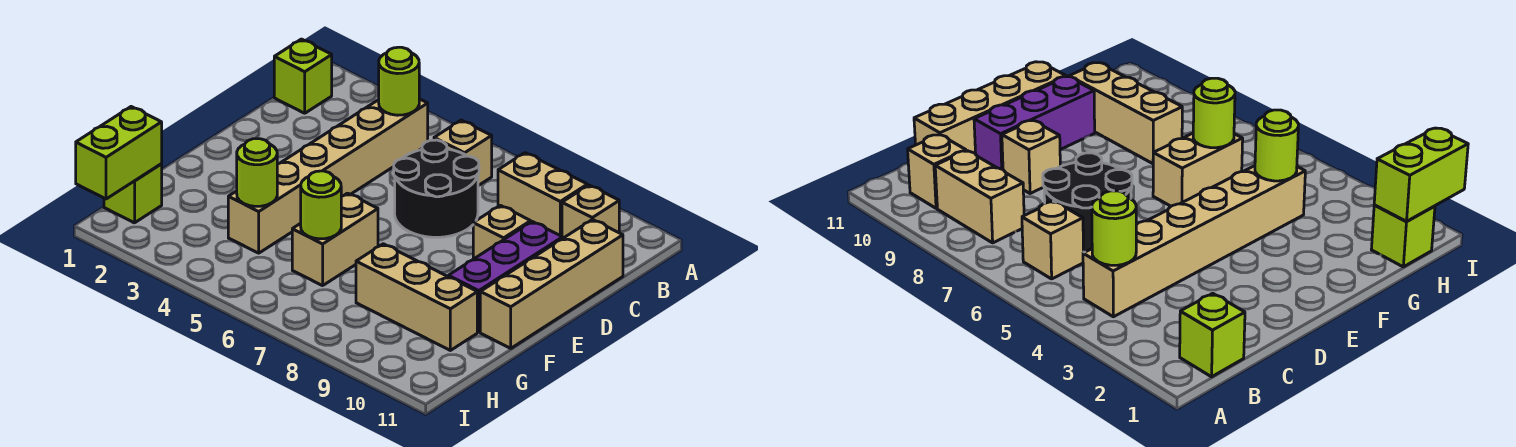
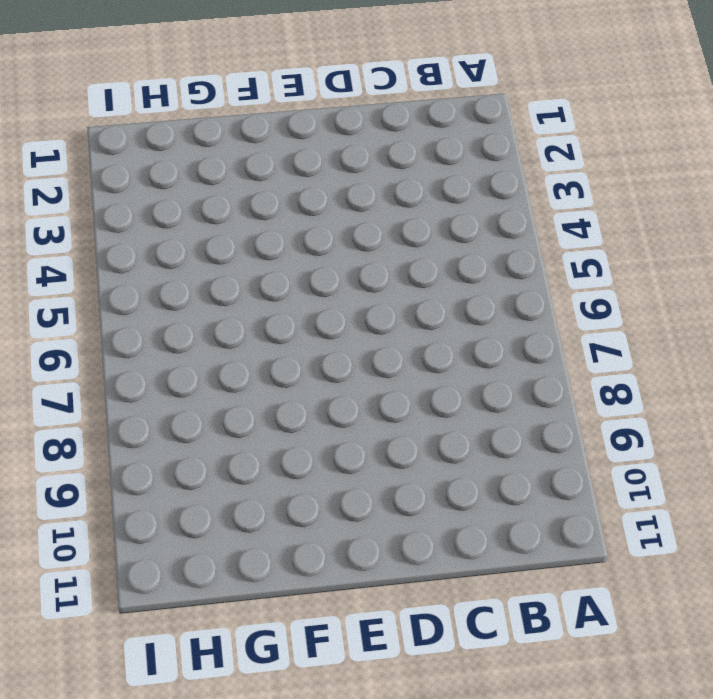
none -> lime 1x1 brick [274,39,332,113]
none -> tan 1x6 brick [228,99,428,253]
none -> tan 1x1 brick [434,120,492,186]

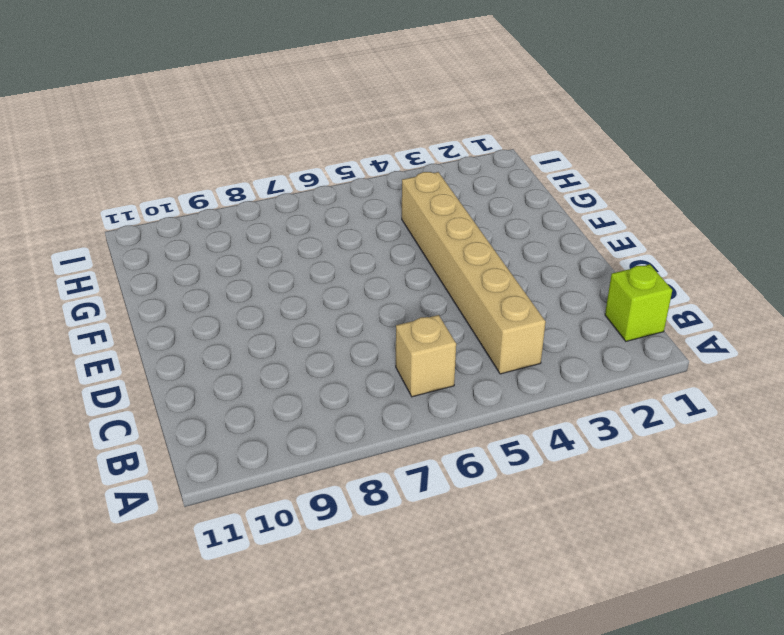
none -> tan 1x2 brick [498,153,587,236]
none -> tan 1x1 brick [562,185,619,238]
none -> black 2x2 round brick [394,140,479,237]

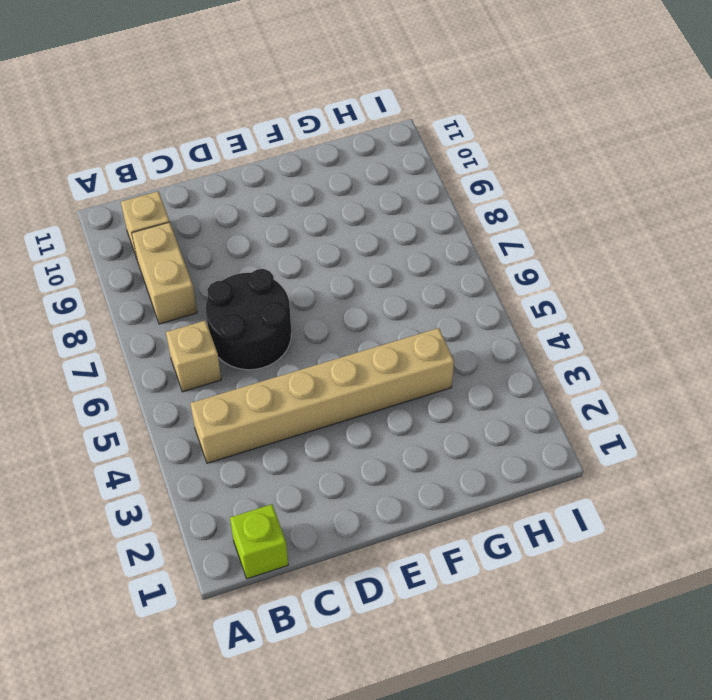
none -> tan 1x4 brick [480,219,623,348]
none -> tan 1x1 brick [473,205,531,259]
none -> purple 1x3 brick [448,222,563,332]

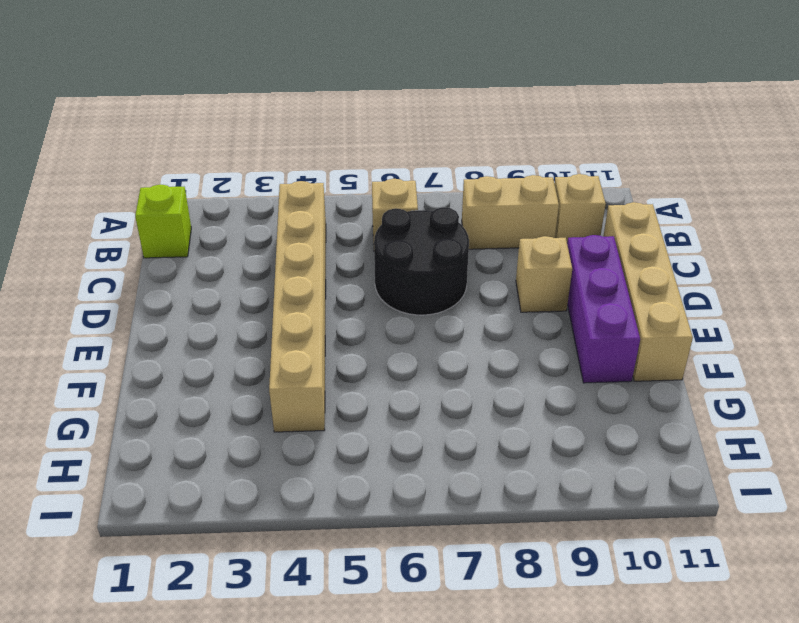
none -> tan 1x2 brick [292,193,378,286]
none -> tan 1x3 brick [356,244,477,350]
none -> lime 1x1 brick [104,164,162,223]

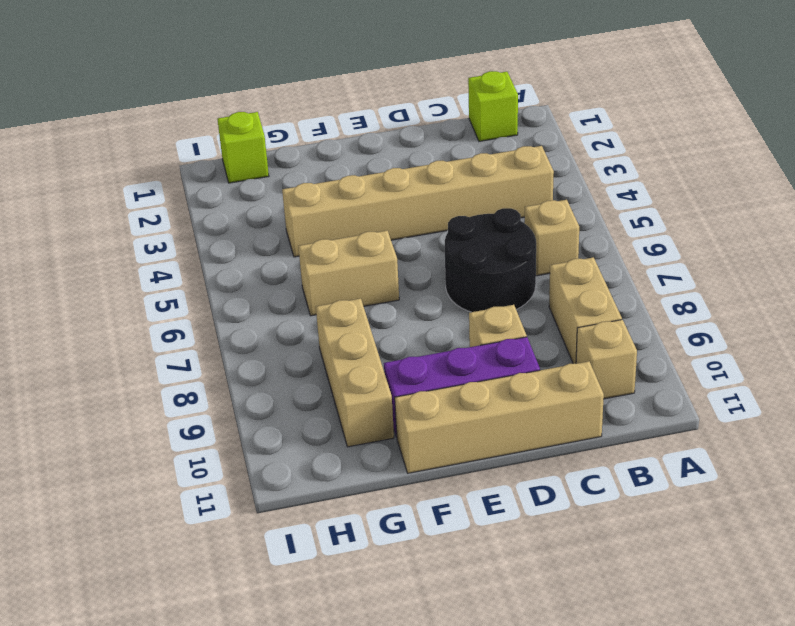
none -> lime 1x1 round brick [379,47,419,115]
none -> lime 1x1 round brick [237,139,277,206]
none -> lime 1x1 round brick [301,171,341,239]

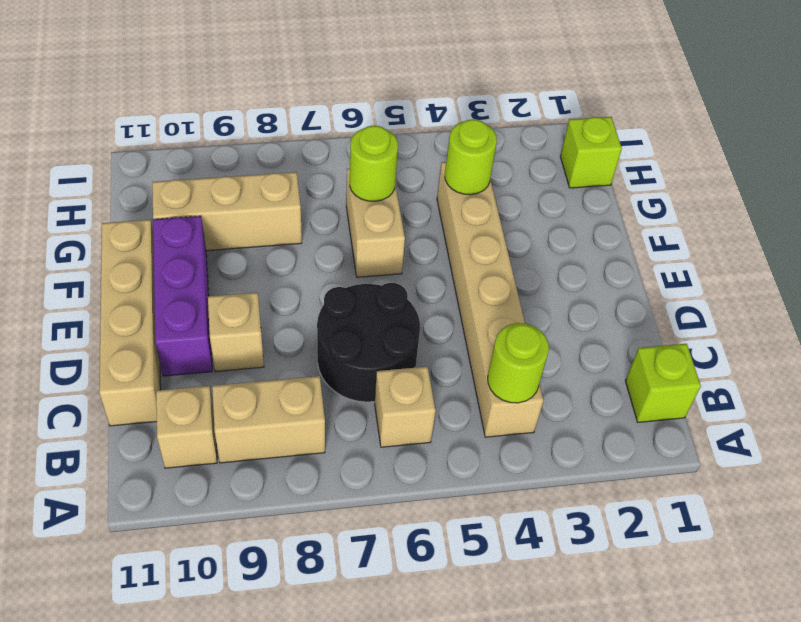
none -> lime 1x2 brick [76,107,162,199]

